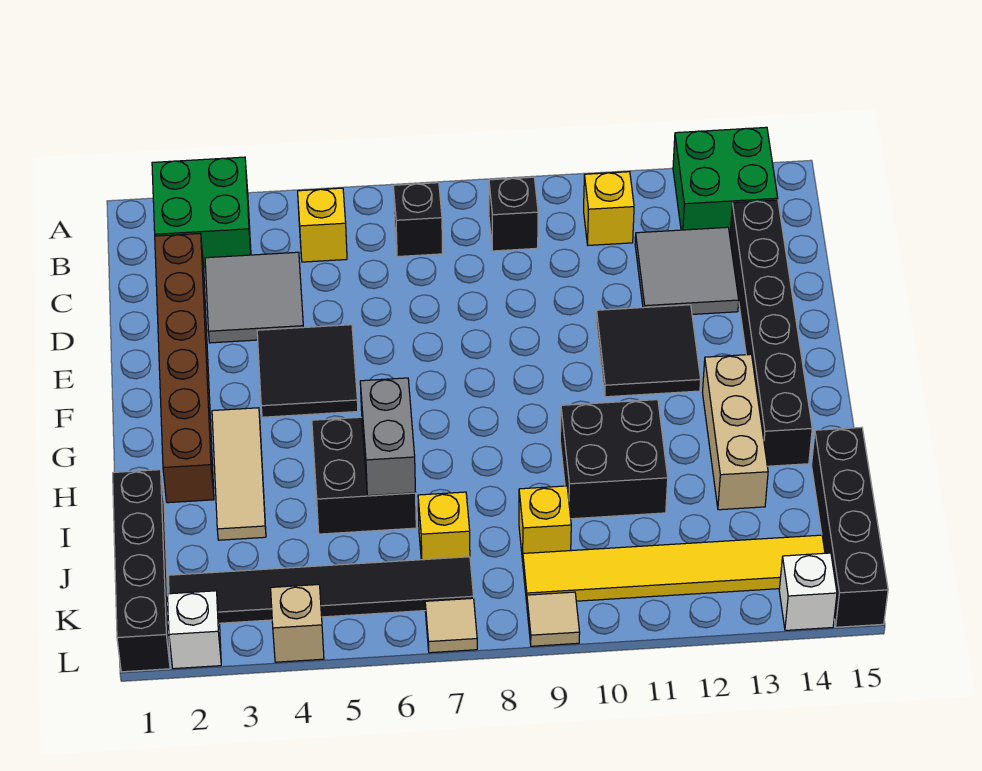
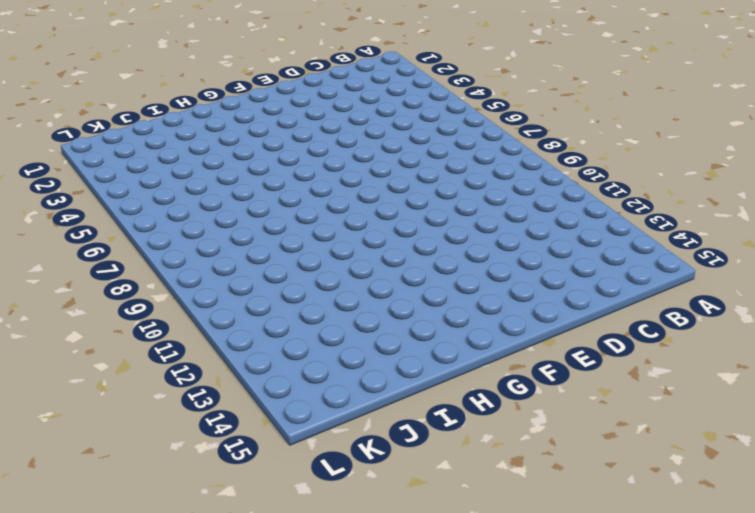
none -> green 2x2 brick [152,157,251,268]
none -> green 2x2 brick [673,127,778,234]
none -> yellow 1x1 brick [298,188,347,262]

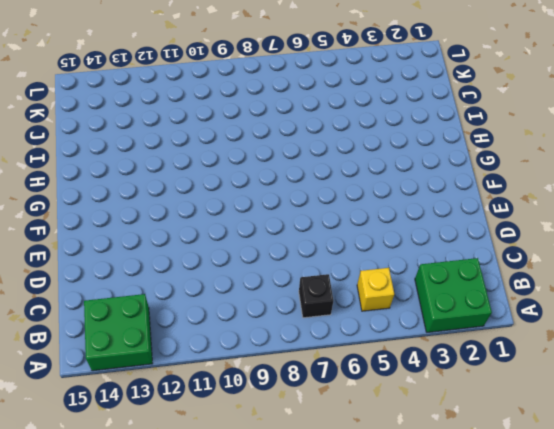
none -> black 1x1 brick [489,177,538,251]
none -> yellow 1x1 brick [584,172,634,245]
none -> brown 1x6 brick [155,234,214,503]

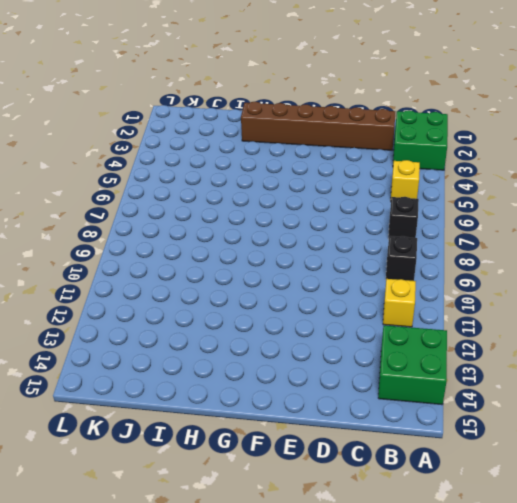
none -> grey 2x2 tile [205,252,303,343]
none -> grey 2x2 tile [635,227,739,314]
none -> black 1x6 brick [730,200,812,466]

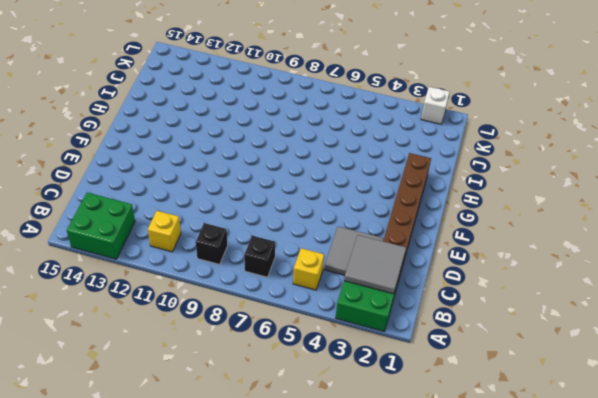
grey 2x2 tile [344,235,406,294] -> grey 2x2 tile moved to [635,227,739,314]
none -> black 1x6 brick [730,200,812,466]
none -> black 2x2 tile [257,325,358,417]
none -> black 2x2 tile [596,305,701,397]

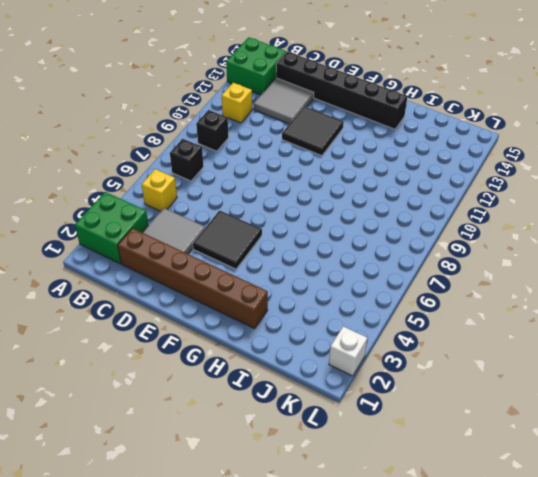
none -> tan 1x3 tile [212,408,266,540]
none -> tan 1x3 brick [703,354,768,510]
none -> black 2x2 brick [312,417,416,534]

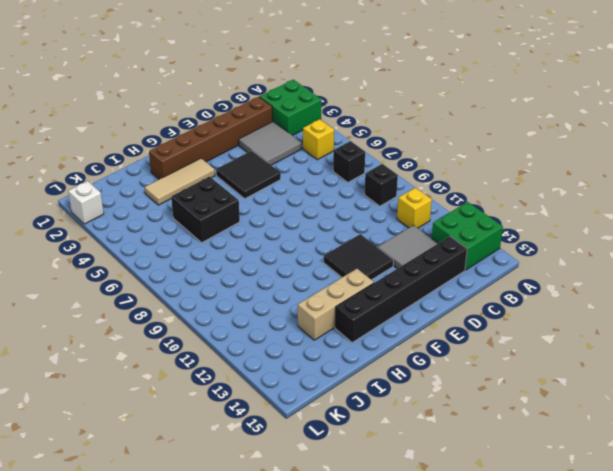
none -> black 2x2 brick [560,400,668,519]
none -> black 1x4 brick [113,470,170,672]
none -> black 1x4 brick [812,427,888,627]

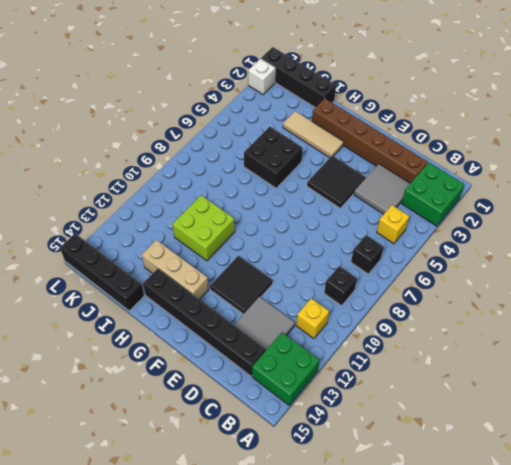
lime 2x2 brick [172,195,235,261] -> black 2x2 brick [560,400,668,519]
none -> yellow 1x1 brick [418,492,470,560]
none -> yellow 1x1 brick [519,486,571,561]
none -> black 1x6 tile [168,557,474,623]

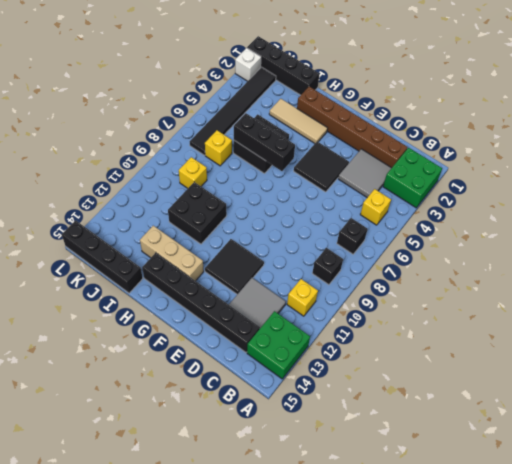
black 1x3 brick [234,113,295,171] -> grey 1x2 brick [360,378,416,496]
none -> yellow 1x6 tile [523,535,825,602]
none -> tan 1x1 brick [271,585,324,662]
none -> tan 1x1 tile [425,598,477,653]

